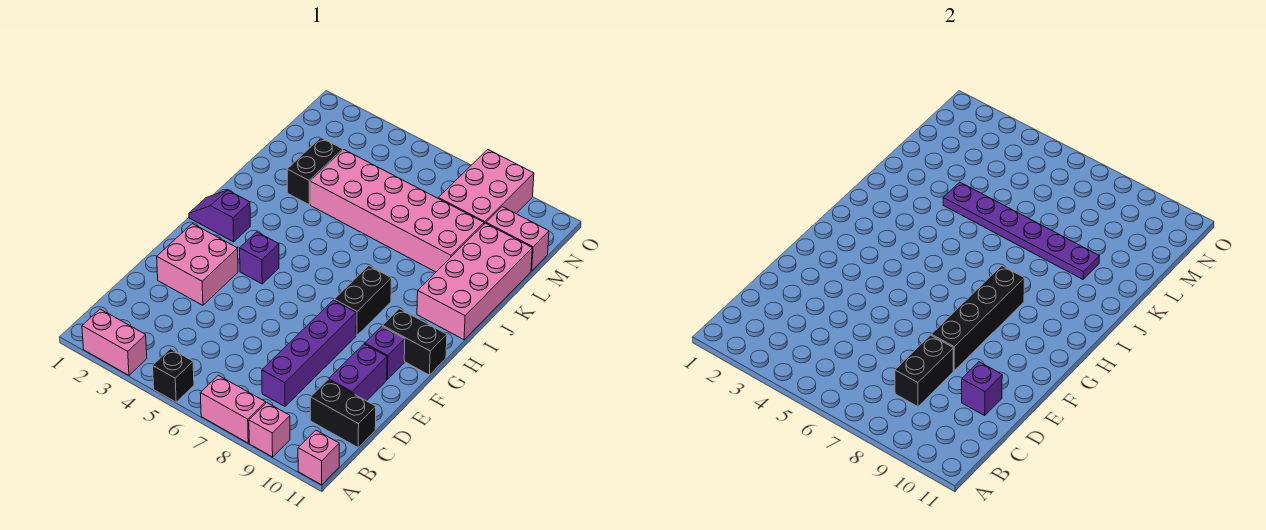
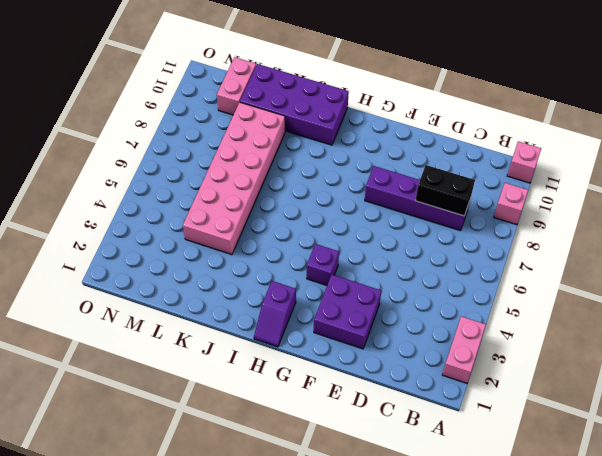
purple 2x2 brick [314,275,381,349] -> pink 2x2 brick [157,224,238,305]
purple 2x4 brick [240,64,349,145] -> pink 2x4 brick [417,223,532,340]
none -> black 1x1 brick [153,349,194,402]
none -> pink 1x2 brick [200,375,266,443]
none -> black 1x2 brick [310,380,376,447]

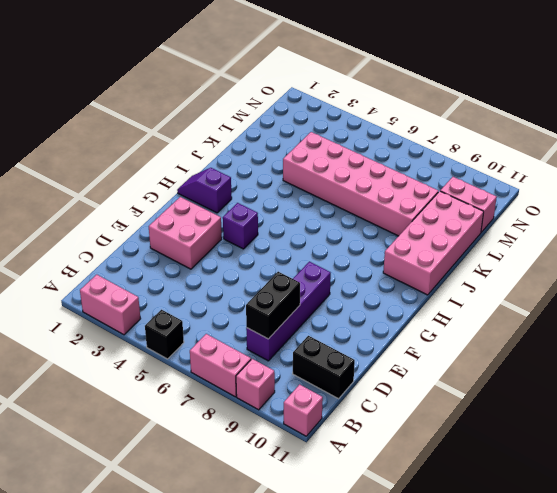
none -> purple 1x2 brick [329,344,387,401]
none -> purple 1x1 brick [365,326,405,380]
none -> black 1x2 brick [334,266,392,336]

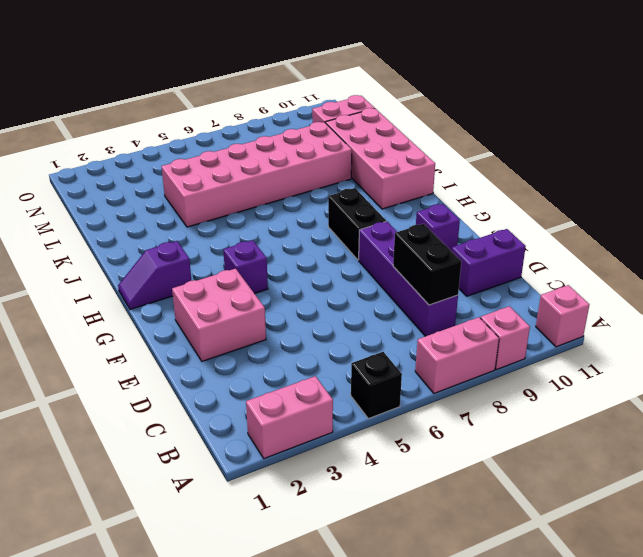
purple 1x2 brick [452,229,526,296] -> purple 1x2 brick turned to [329,344,387,401]
none -> black 1x2 brick [310,380,376,447]
none -> black 1x2 brick [383,309,447,375]
none -> black 1x2 brick [287,138,343,205]

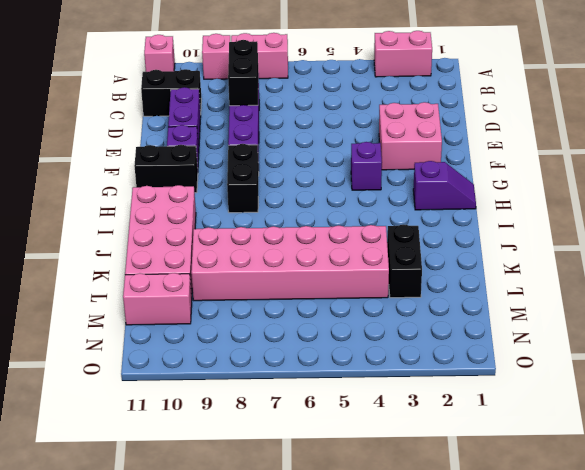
none -> black 1x1 brick [153,349,194,402]
none -> pink 2x3 brick [438,150,534,224]
none -> purple 1x1 brick [962,362,1002,415]

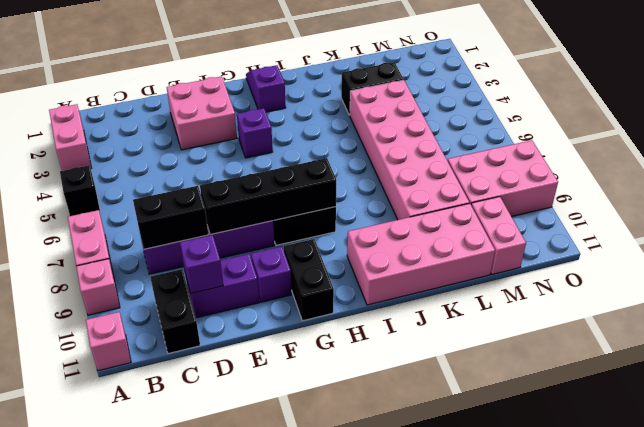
none -> purple 1x6 plate [943,182,1100,279]

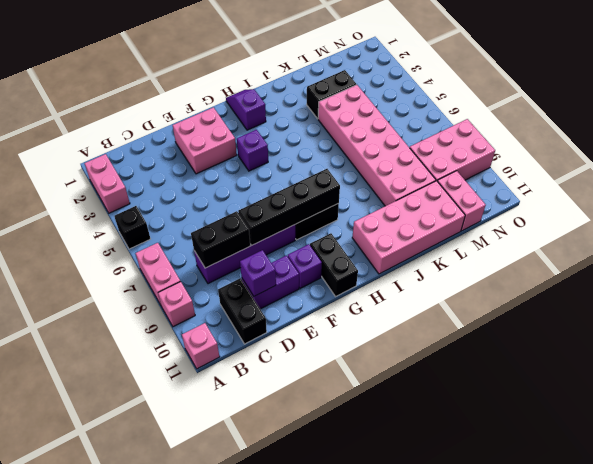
none -> purple 1x6 plate [943,182,1100,279]

